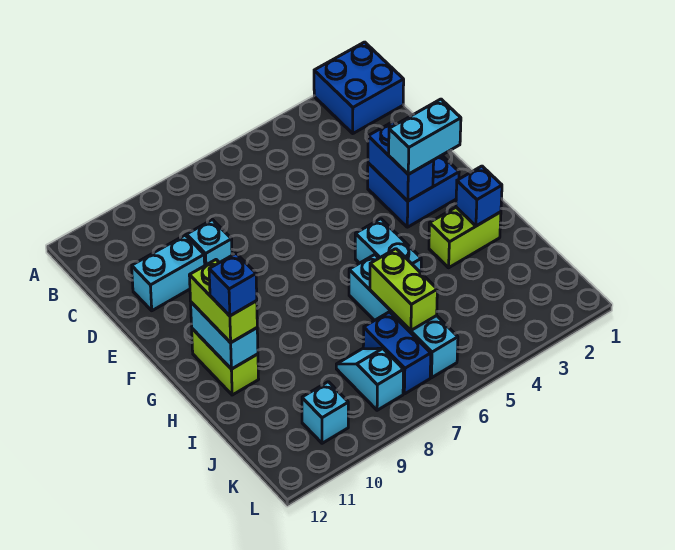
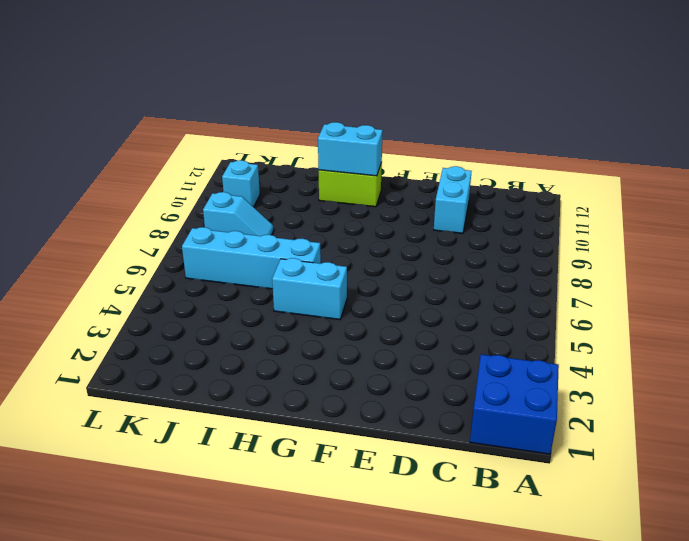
none -> cyan 1x1 brick [187,220,232,265]
none -> blue 2x2 brick [368,155,459,227]
none -> lime 1x2 brick [429,207,501,268]

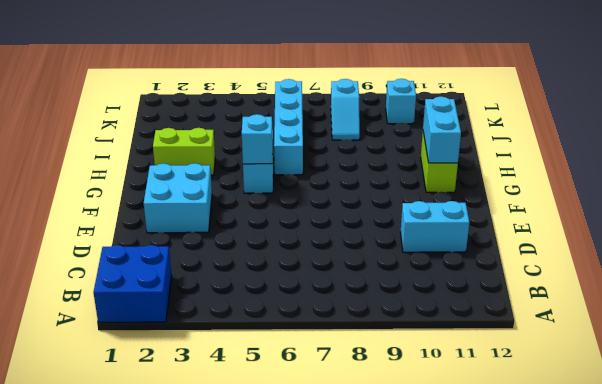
cyan 2x2 brick [144,163,212,233] -> blue 2x2 brick [368,155,459,227]
cyan 1x1 brick [242,114,273,164] -> cyan 1x1 brick moved to [187,220,232,265]
none -> blue 1x2 brick [363,312,431,394]
none -> blue 1x2 brick [368,122,434,201]
none -> blue 1x1 brick [456,166,502,226]

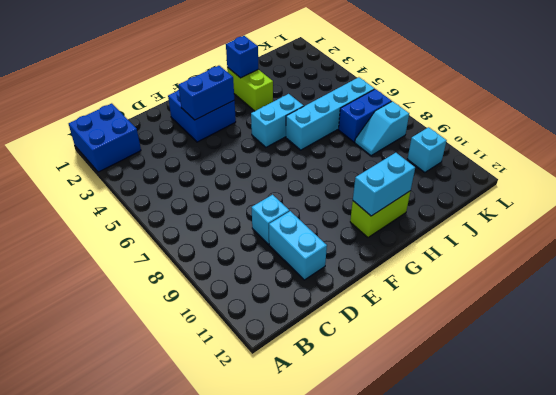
none -> lime 1x2 brick [370,249,437,330]
none -> cyan 1x2 brick [389,99,461,174]
none -> lime 1x2 brick [189,260,257,343]

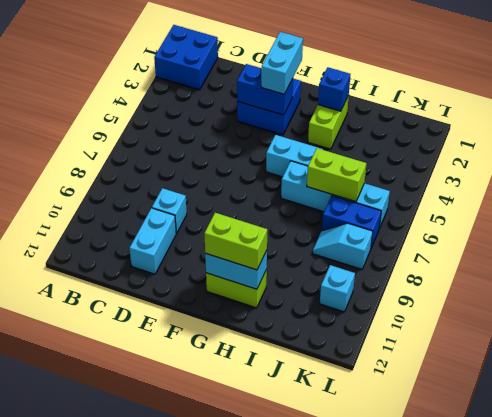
none -> blue 1x1 brick [209,253,257,316]

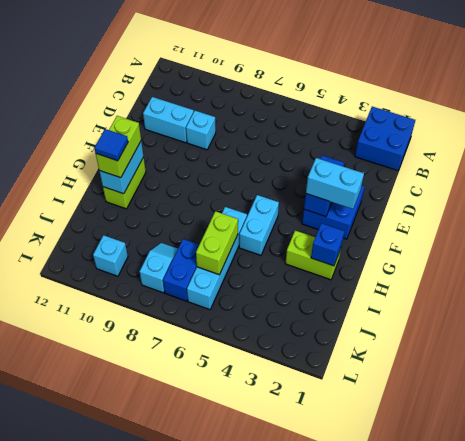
blue 1x1 tile [95,129,128,161] -> blue 1x1 brick [209,253,257,316]

